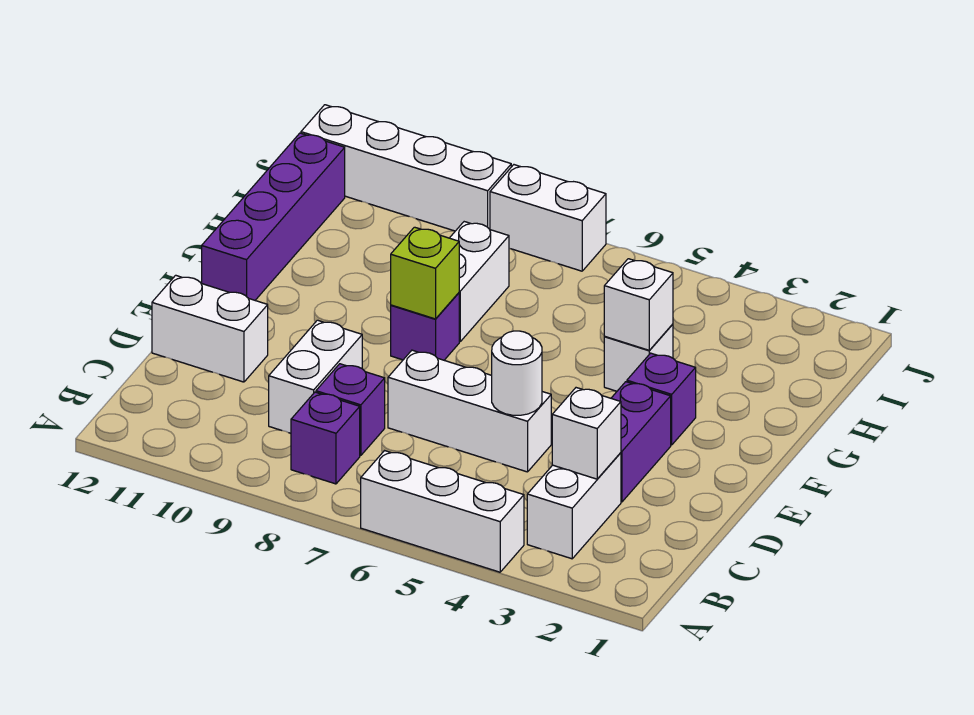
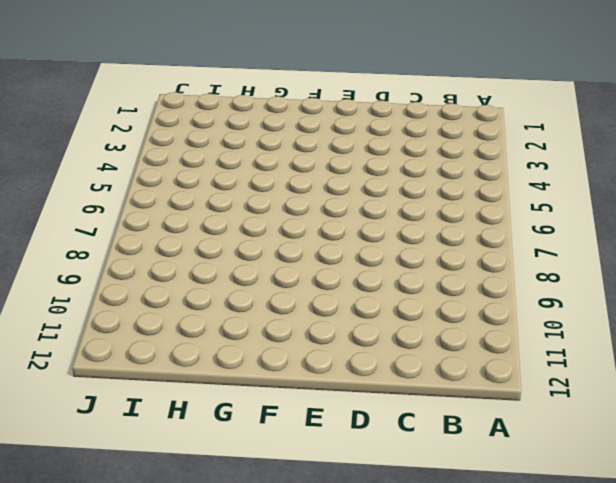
none -> white 1x3 brick [361,451,524,572]
none -> white 1x2 brick [527,453,621,559]
none -> purple 1x1 brick [291,392,360,484]

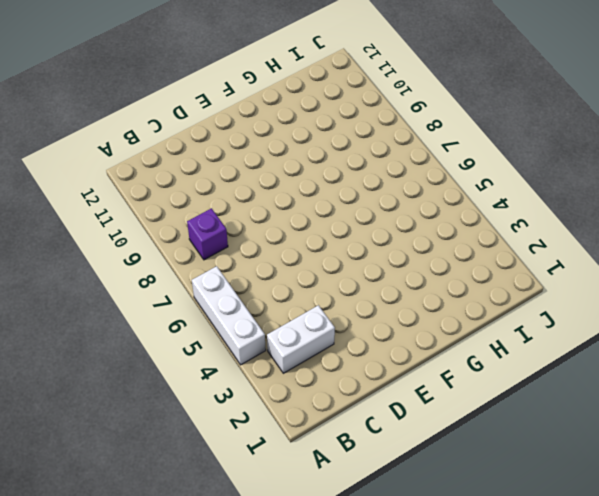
none -> purple 1x1 brick [316,364,385,455]
none -> white 1x2 brick [269,320,362,433]
none -> purple 1x2 brick [611,382,671,502]

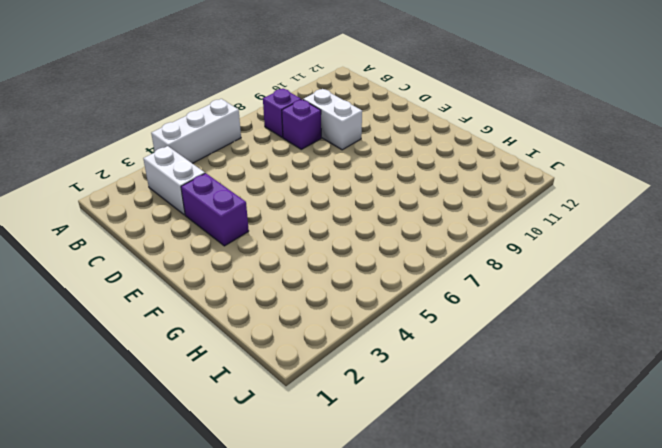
none -> white 1x3 brick [388,350,551,472]
none -> white 1x2 brick [152,275,268,382]
none -> purple 1x1 brick [627,353,696,445]

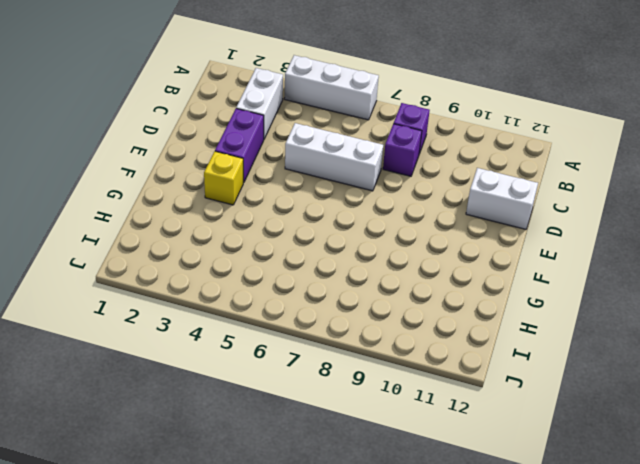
yellow 1x1 brick [204,151,243,205] -> purple 1x1 brick [627,353,696,445]
none -> white 1x2 brick [269,320,362,433]
none -> purple 1x1 brick [391,293,459,360]
none -> purple 1x4 brick [202,133,345,300]

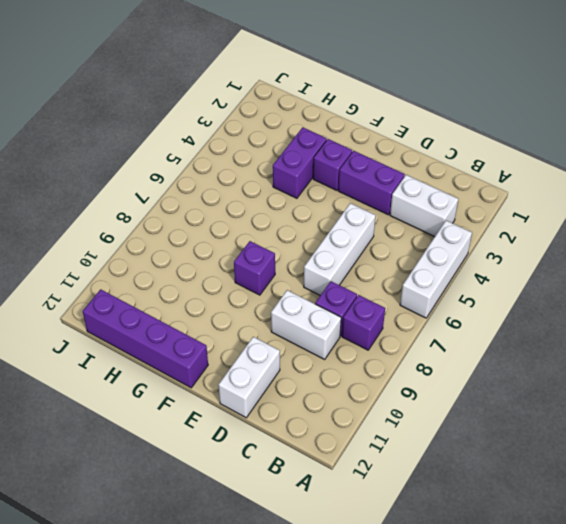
purple 1x2 brick [273,127,327,198] -> white 1x1 brick [604,324,673,391]
none -> white 1x2 brick [450,222,509,341]
none -> white 1x2 brick [490,165,606,271]
none -> white 1x4 brick [301,105,511,231]

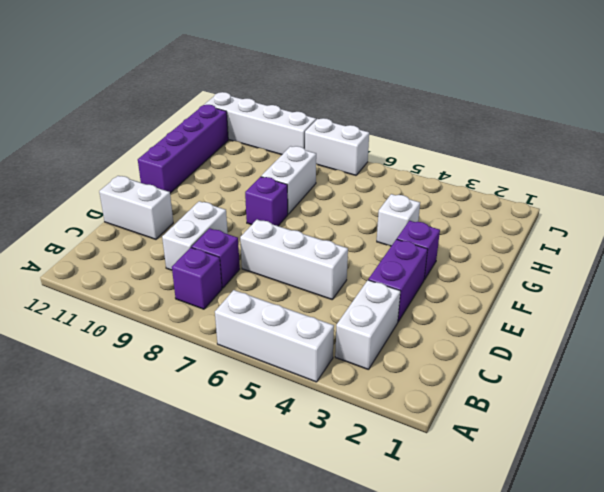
none -> white 1x1 brick [552,388,621,479]
none -> white 1x1 round brick [492,331,542,415]
none -> lime 1x1 brick [391,227,459,319]

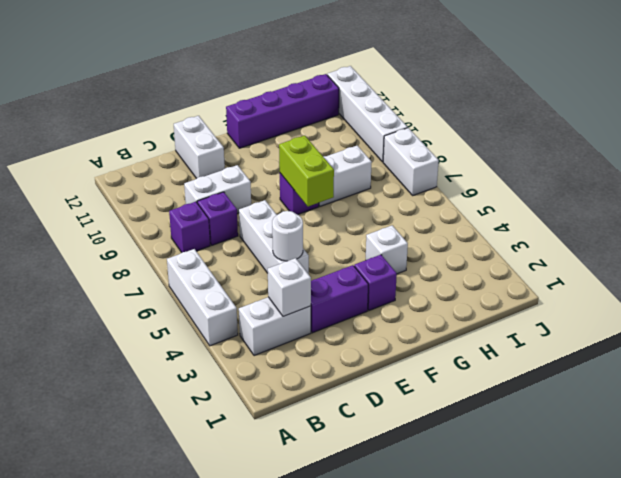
lime 1x2 brick [279,135,334,206] -> lime 1x1 brick [391,227,459,319]
none -> white 1x1 brick [604,259,673,350]

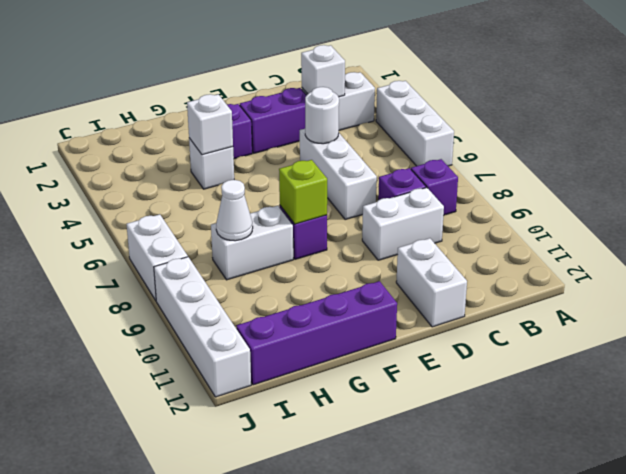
white 1x1 cone [216,180,253,241] -> none

